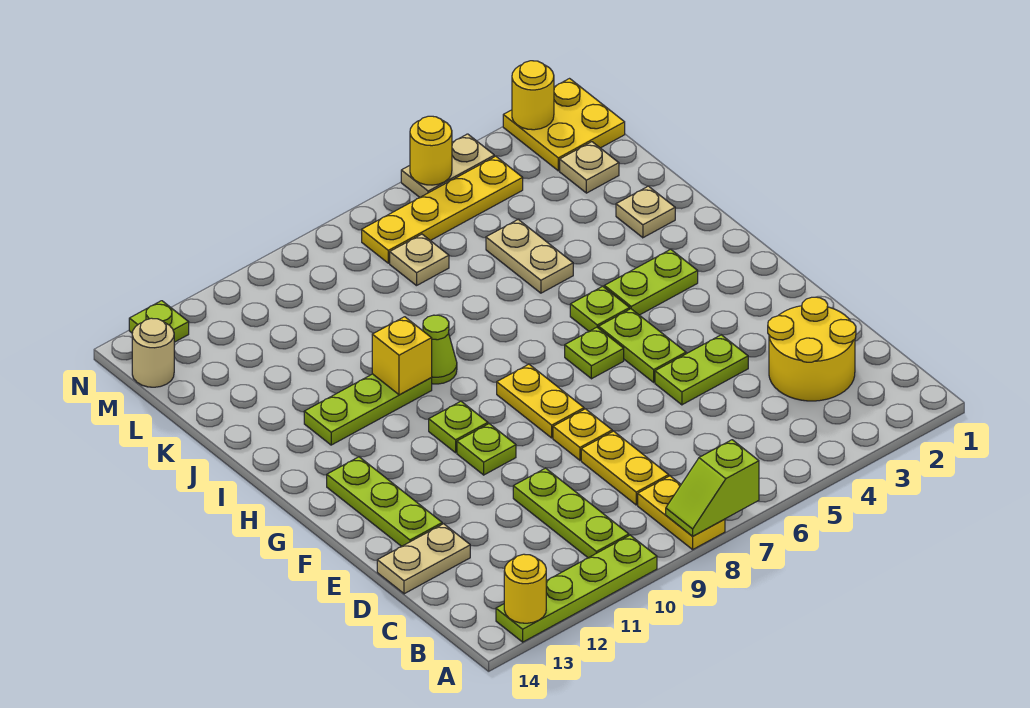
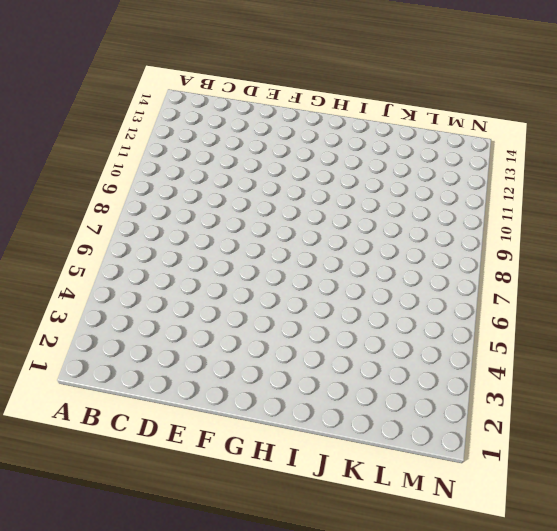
none -> yellow 1x2 plate [638,476,725,549]
none -> lime 1x4 plate [496,535,657,642]
none -> lime 1x3 plate [513,468,629,558]
none -> yellow 2x2 round brick [768,297,856,401]

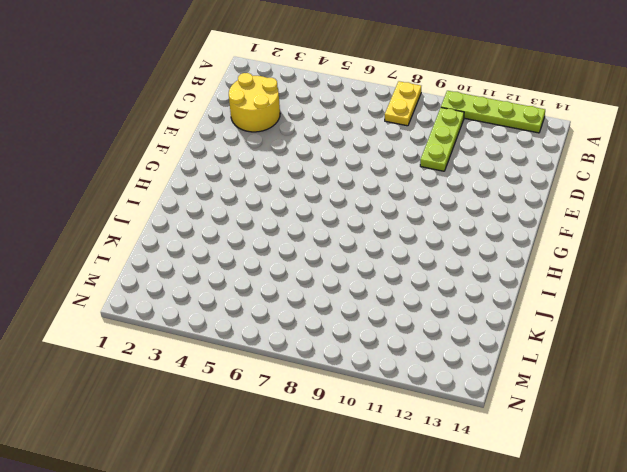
none -> yellow 1x2 plate [581,431,669,505]
none -> tan 1x2 plate [377,524,470,594]
none -> lime 1x2 plate [655,335,748,405]
none -> yellow 1x1 plate [553,409,612,460]

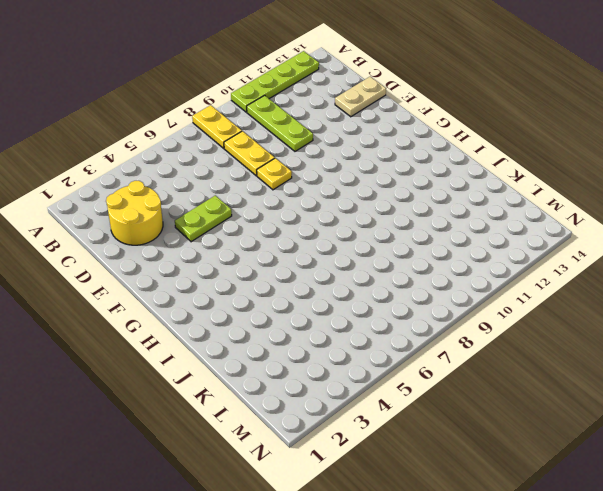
none -> lime 1x3 plate [327,457,442,546]
none -> lime 1x2 plate [599,309,686,382]
none -> yellow 1x2 plate [497,364,584,438]
none -> lime 1x1 plate [457,424,516,475]

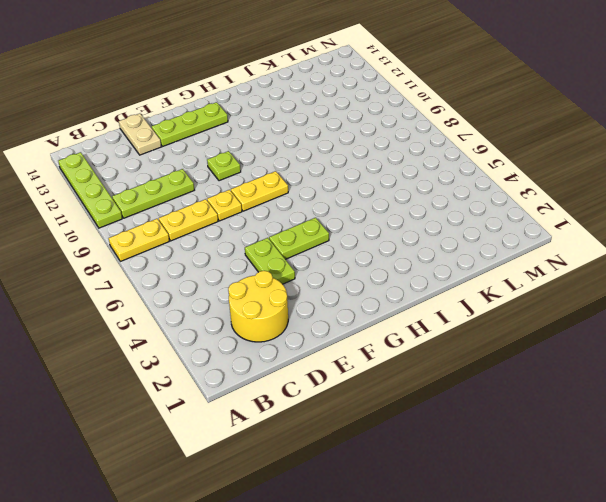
none -> lime 1x1 plate [565,327,624,379]
none -> lime 1x1 plate [429,401,488,453]
none -> lime 1x2 plate [604,249,698,315]
none -> lime 1x1 plate [570,286,630,331]

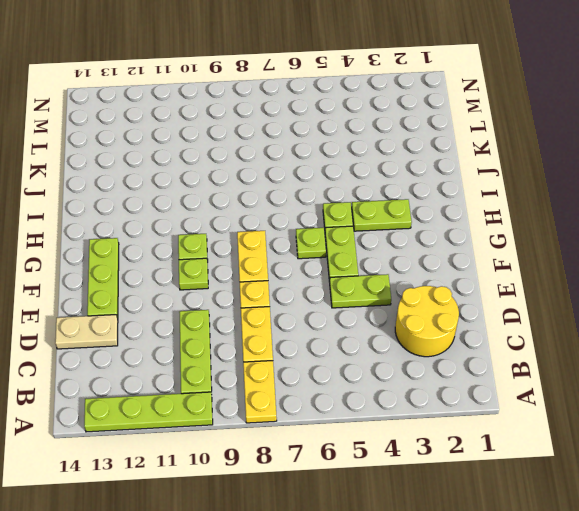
none -> lime 1x1 cone [423,315,457,384]
none -> lime 1x3 plate [304,374,432,445]
none -> tan 1x1 plate [616,186,675,238]
none -> tan 1x2 plate [486,220,573,293]

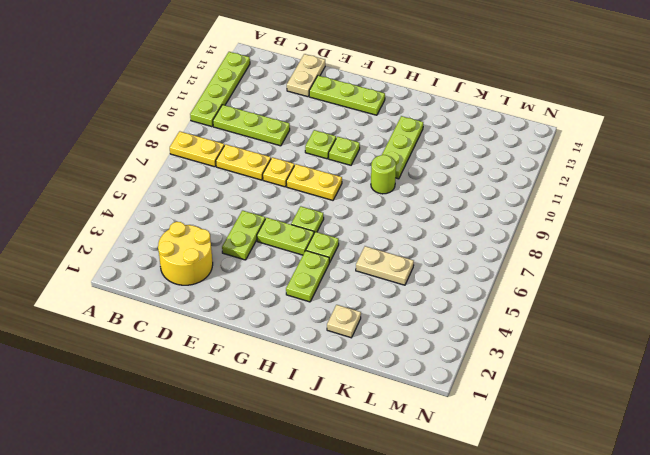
lime 1x1 round brick [371,155,396,194] -> lime 1x1 cone [423,315,457,384]
none -> tan 1x1 plate [560,142,619,193]
none -> tan 1x1 plate [390,234,449,286]
none -> yellow 2x2 plate [503,79,625,171]
none -> yellow 1x4 plate [362,156,523,263]

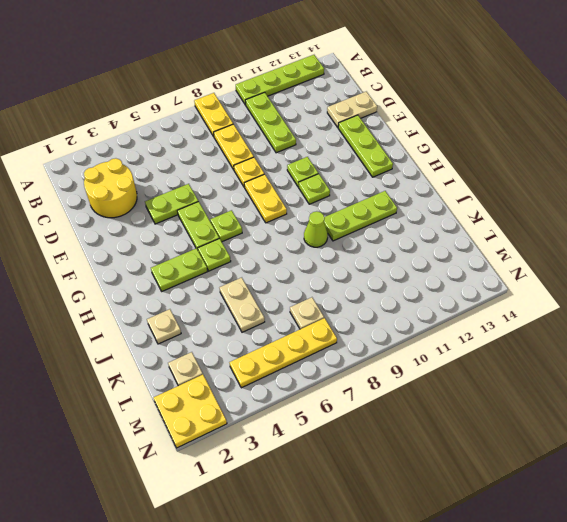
none -> tan 1x1 round brick [132,318,174,387]
none -> tan 1x2 plate [401,134,494,197]
none -> lime 1x1 plate [129,301,189,342]
none -> lime 1x2 slope [666,440,759,536]

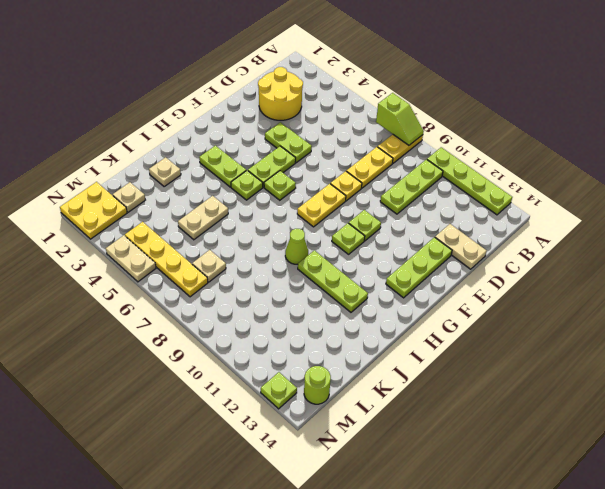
lime 1x1 round brick [304,366,331,404] -> tan 1x1 round brick [132,318,174,387]
none -> yellow 1x1 round brick [504,554,546,623]
none -> yellow 1x1 brick [372,317,432,395]
none -> yellow 1x1 round brick [512,61,554,130]
none -> yellow 1x1 round brick [410,116,452,185]

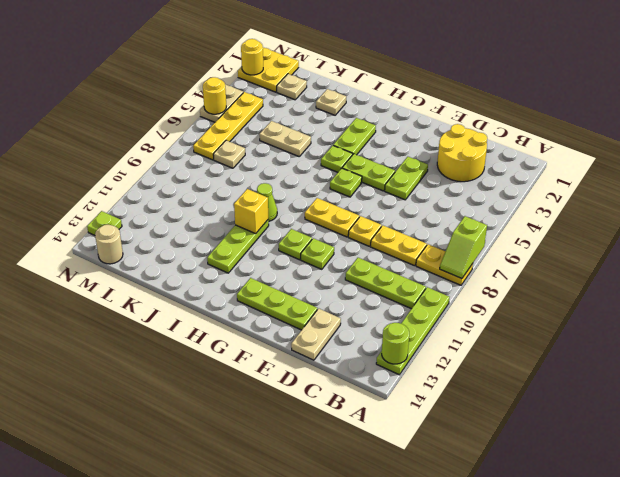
lime 1x1 round brick [382,323,409,364] -> yellow 1x1 round brick [504,554,546,623]

